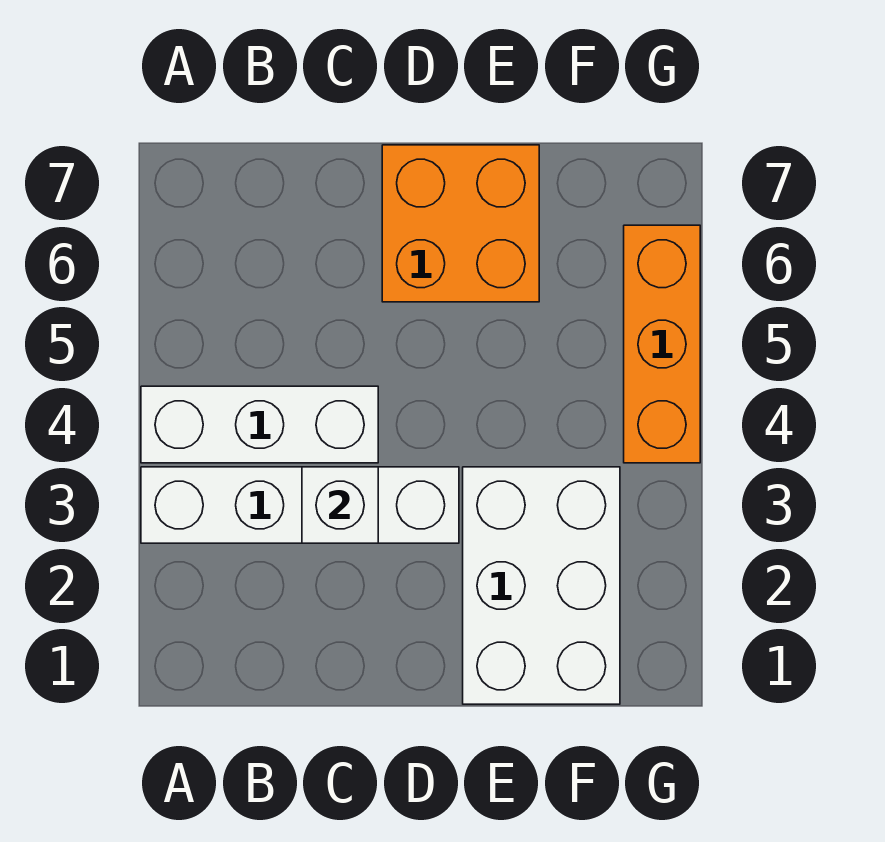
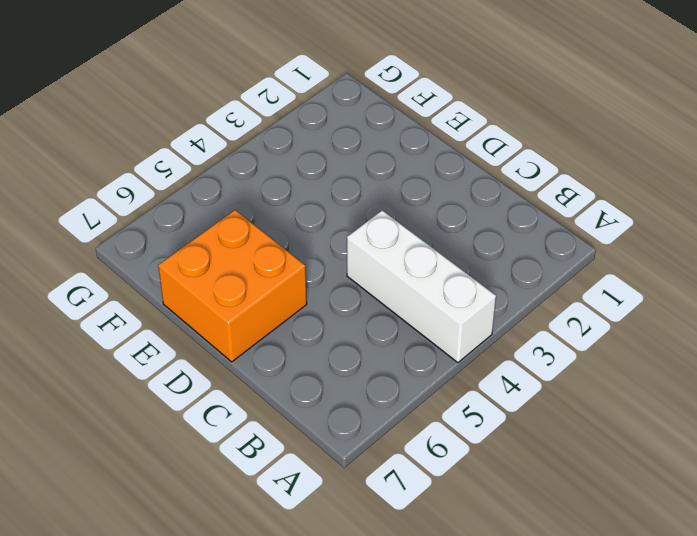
none -> white 1x4 brick [141,467,459,543]
none -> white 2x3 brick [463,467,620,704]

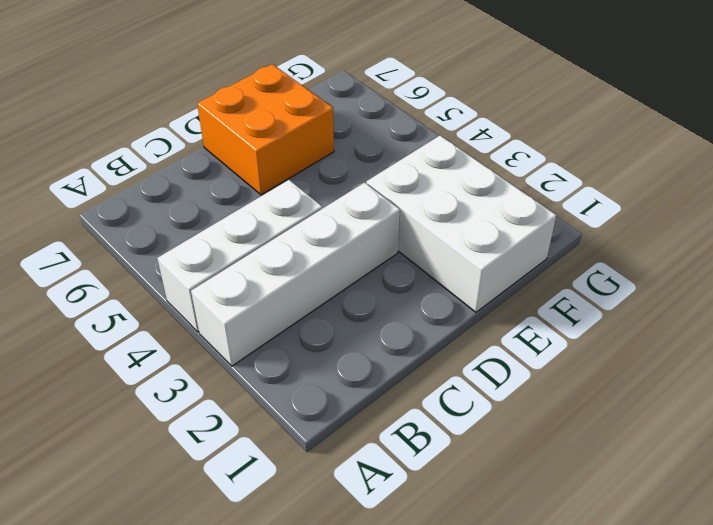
none -> orange 1x3 brick [624,225,700,463]
none -> white 1x1 brick [302,467,378,543]

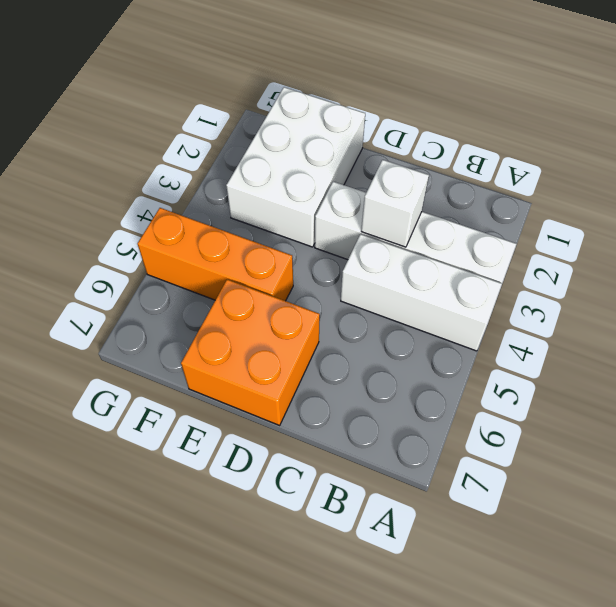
orange 1x3 brick [138,208,293,301] -> orange 1x3 brick turned to [624,225,700,463]

